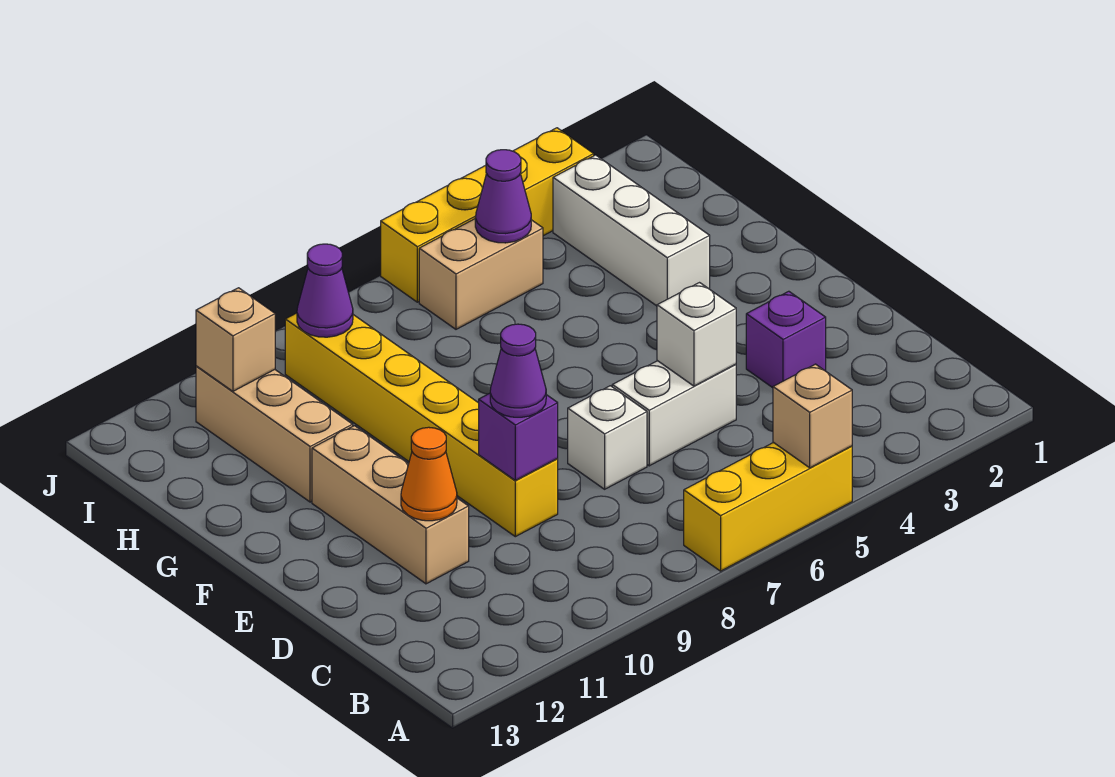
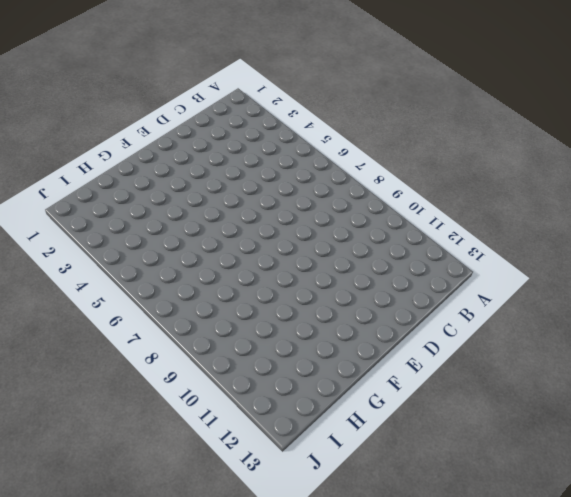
none -> yellow 1x3 brick [684,442,852,571]
none -> purple 1x1 brick [746,291,826,388]
none -> white 1x2 brick [612,361,736,466]

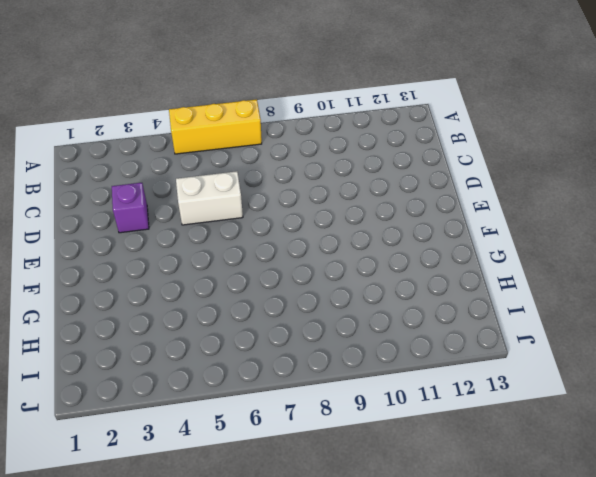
none -> white 1x1 brick [568,386,647,489]
none -> yellow 1x6 brick [285,313,558,537]
none -> tan 1x3 brick [312,426,469,584]

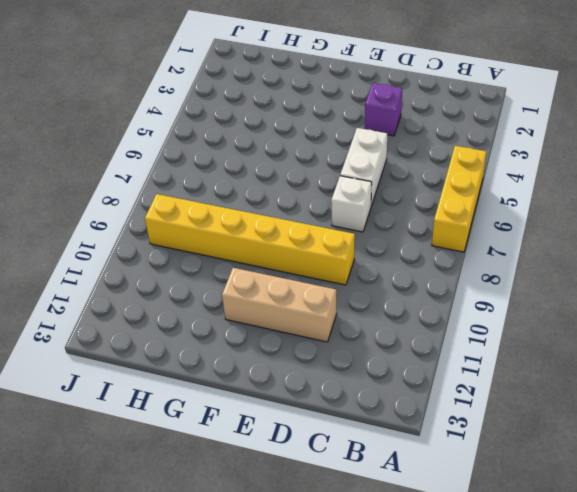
none -> white 1x3 brick [553,155,710,306]
none -> tan 1x3 brick [196,366,353,502]
none -> tan 1x2 brick [419,219,543,329]

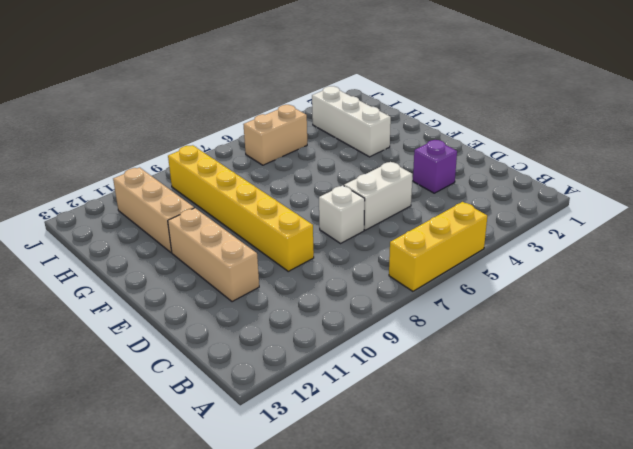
none -> yellow 1x4 brick [381,128,594,302]
none -> tan 1x1 brick [773,364,852,468]
none -> white 1x1 brick [657,283,736,386]

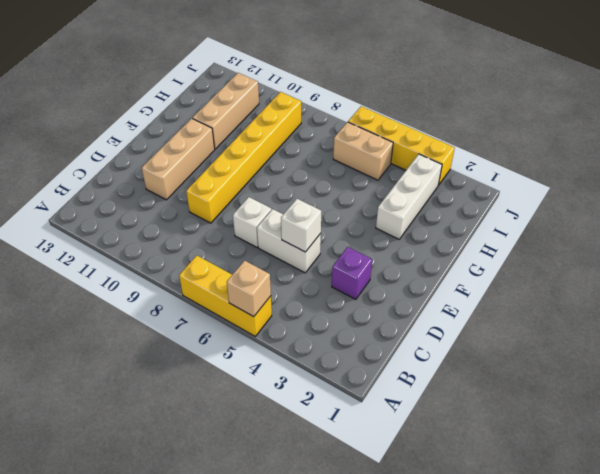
none -> purple 1x1 brick [479,393,558,480]
none -> orange 1x1 cone [401,427,457,521]
none -> purple 1x1 cone [475,150,531,243]

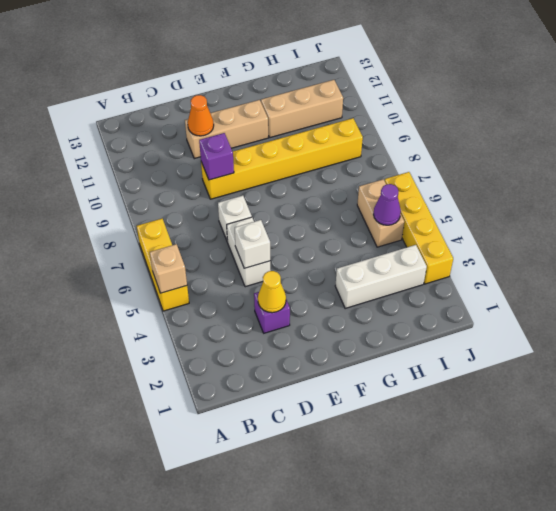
yellow 1x1 cone [258,271,286,313] -> none
none -> purple 1x1 cone [297,244,353,337]
none -> tan 1x1 brick [196,288,275,391]
none -> purple 1x1 cone [490,324,546,417]

